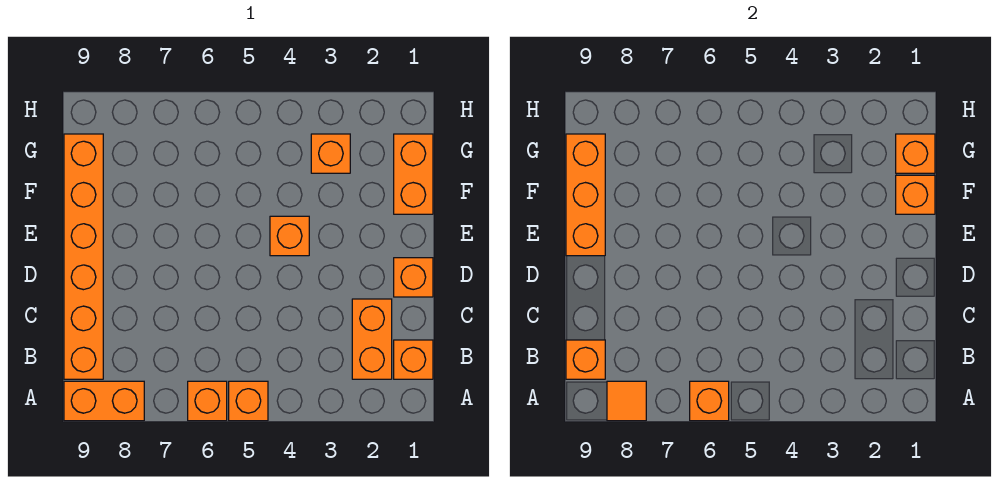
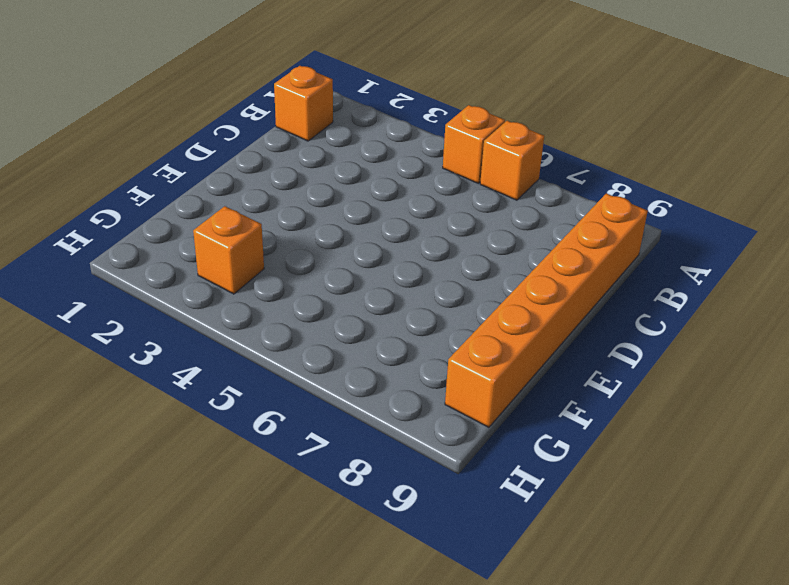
none -> orange 1x2 brick [64,381,144,421]
none -> orange 1x2 brick [352,299,392,379]
none -> orange 1x1 brick [394,258,433,297]

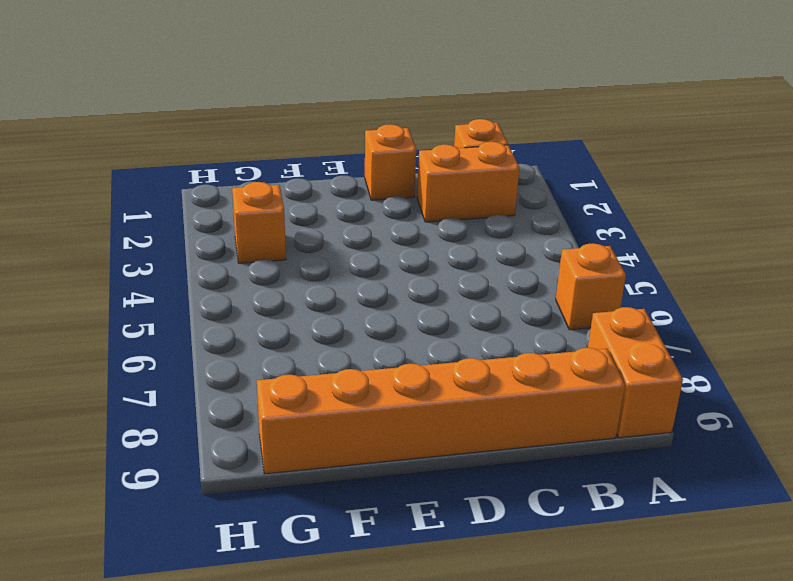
none -> orange 1x1 brick [229,381,268,421]
none -> orange 1x1 brick [270,216,309,256]
none -> orange 1x2 brick [394,134,433,214]

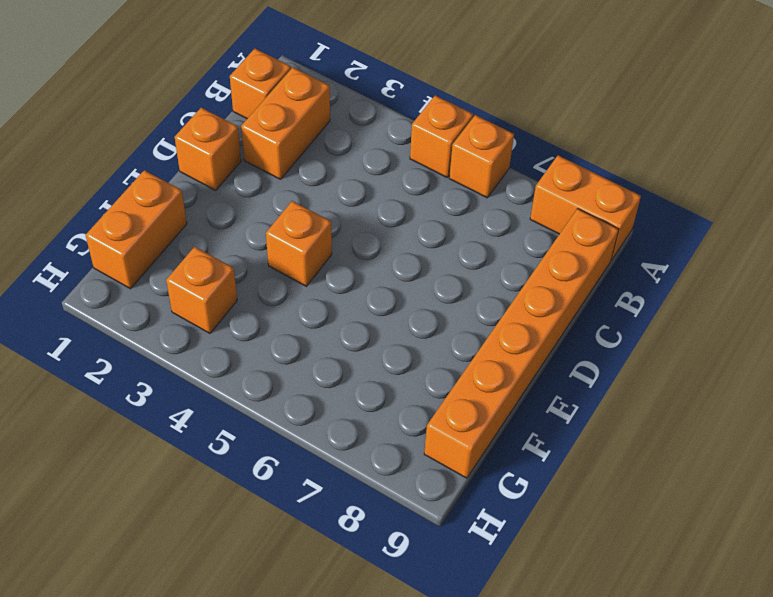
none -> orange 1x1 brick [690,381,729,421]
none -> orange 1x1 tile [607,381,646,421]
none -> orange 1x1 brick [566,340,605,379]

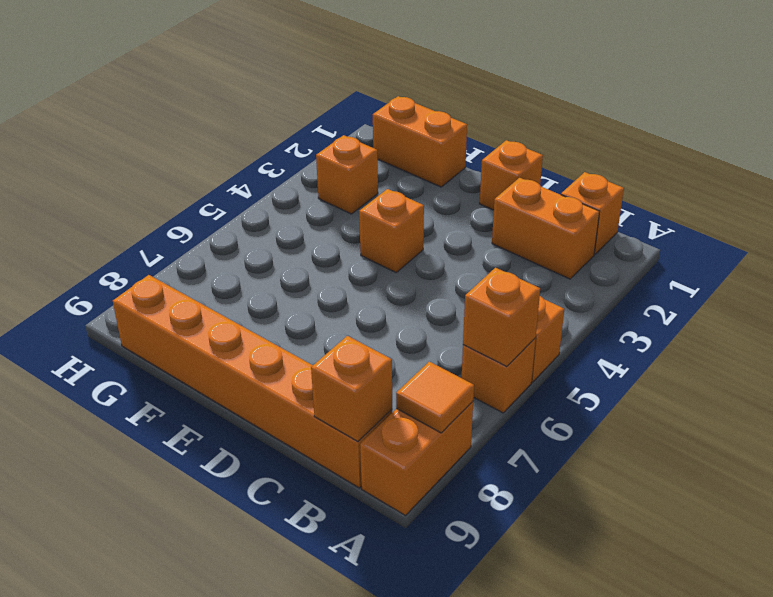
none -> orange 1x3 brick [566,134,605,256]
none -> orange 1x1 brick [896,175,935,214]
none -> orange 1x1 brick [896,134,935,173]

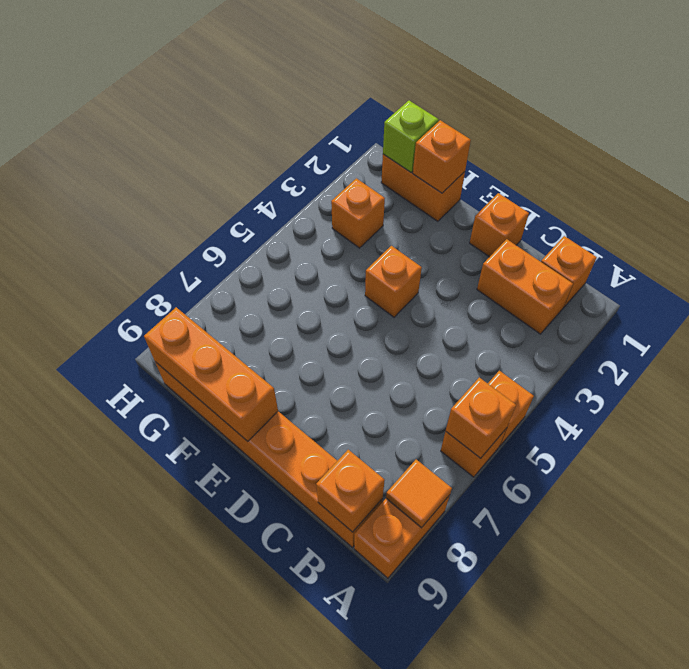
lime 1x1 brick [383,101,439,172] -> orange 1x1 brick [896,134,935,173]

